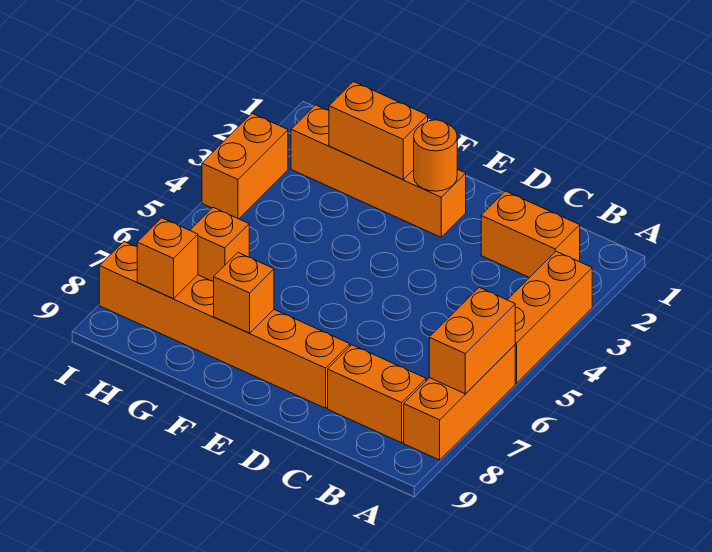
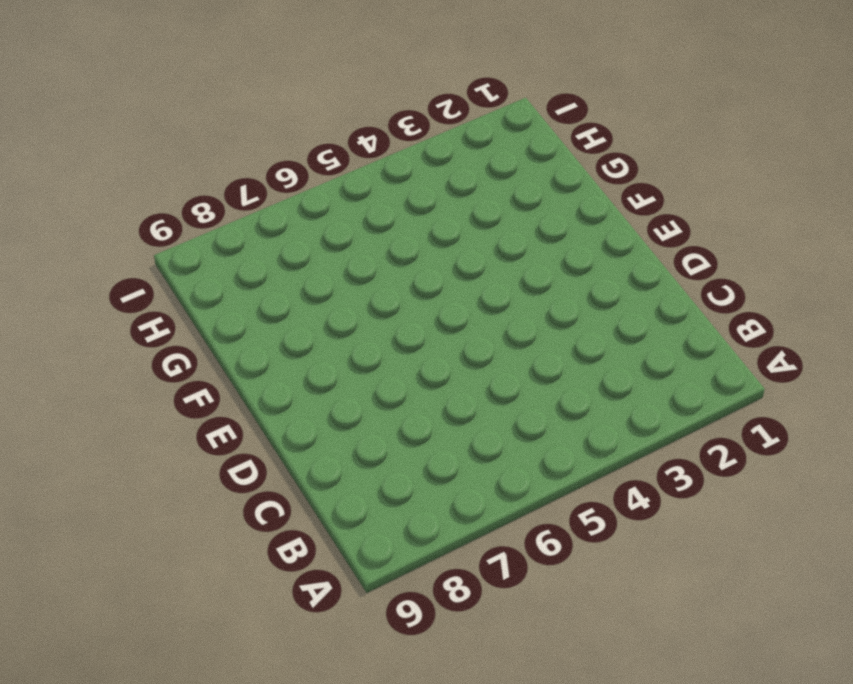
none -> orange 1x3 brick [508,251,592,383]
none -> orange 1x3 brick [404,345,515,460]
none -> orange 1x2 brick [481,191,580,278]

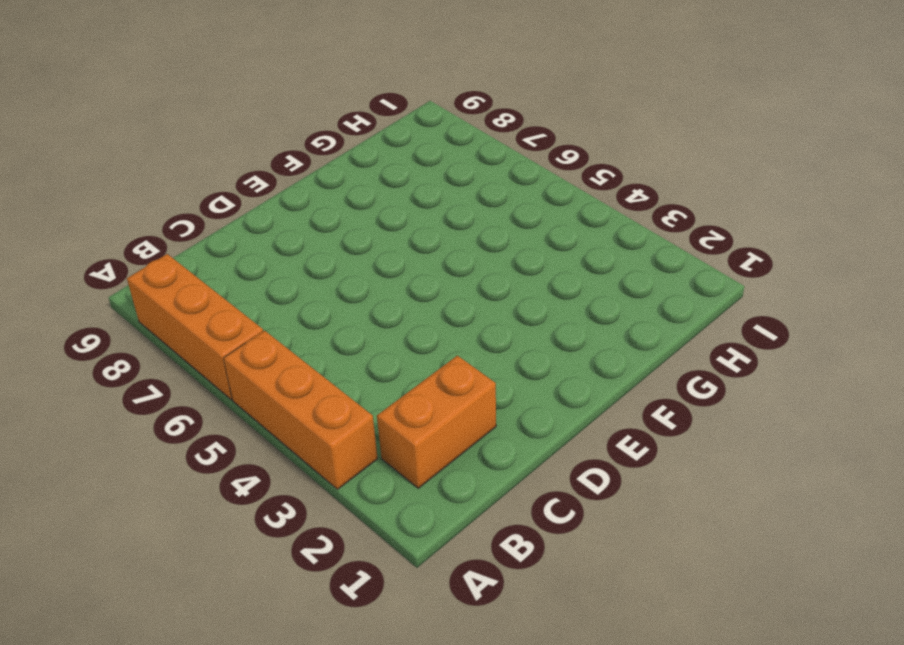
none -> orange 1x2 brick [328,345,426,443]
none -> orange 1x6 brick [99,242,350,408]
none -> orange 1x4 brick [291,105,466,237]

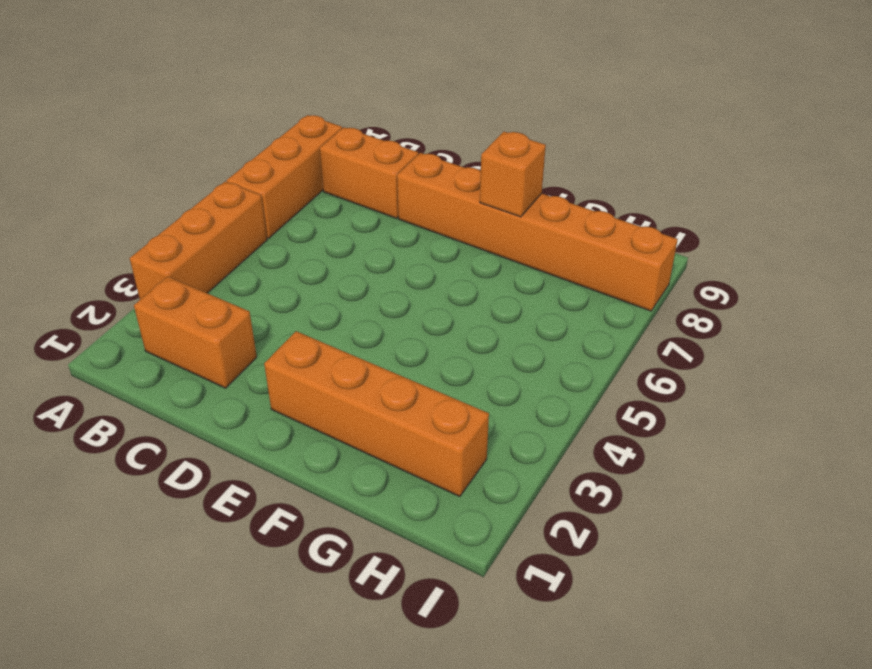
none -> orange 1x1 brick [190,207,249,281]
none -> orange 1x2 brick [202,114,288,219]
none -> orange 1x2 brick [429,287,515,394]

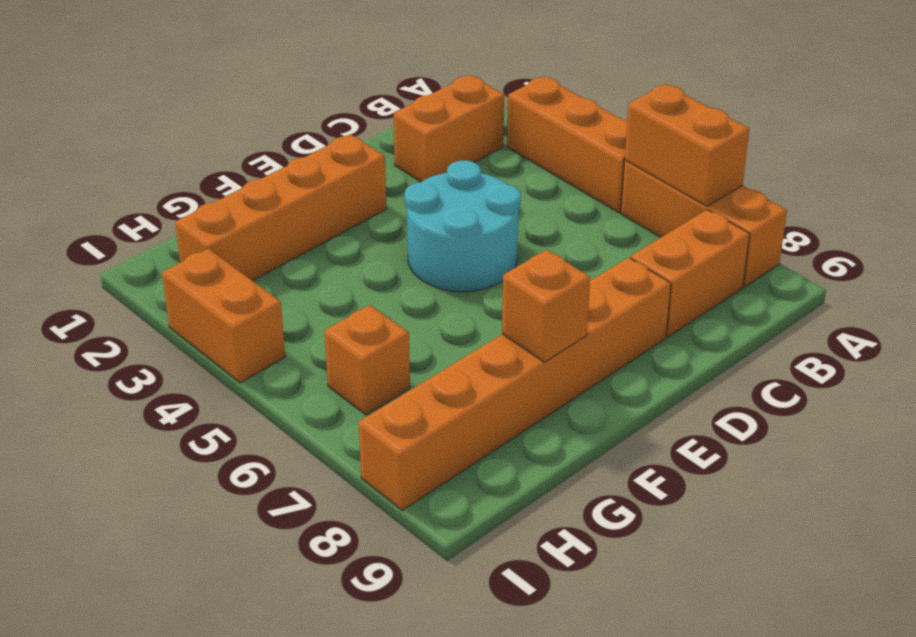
cyan 2x2 round brick [405,160,521,292] -> none
none -> orange 1x1 round brick [414,120,457,191]
none -> orange 1x2 brick [329,82,428,180]
none -> orange 1x1 brick [137,218,198,299]

